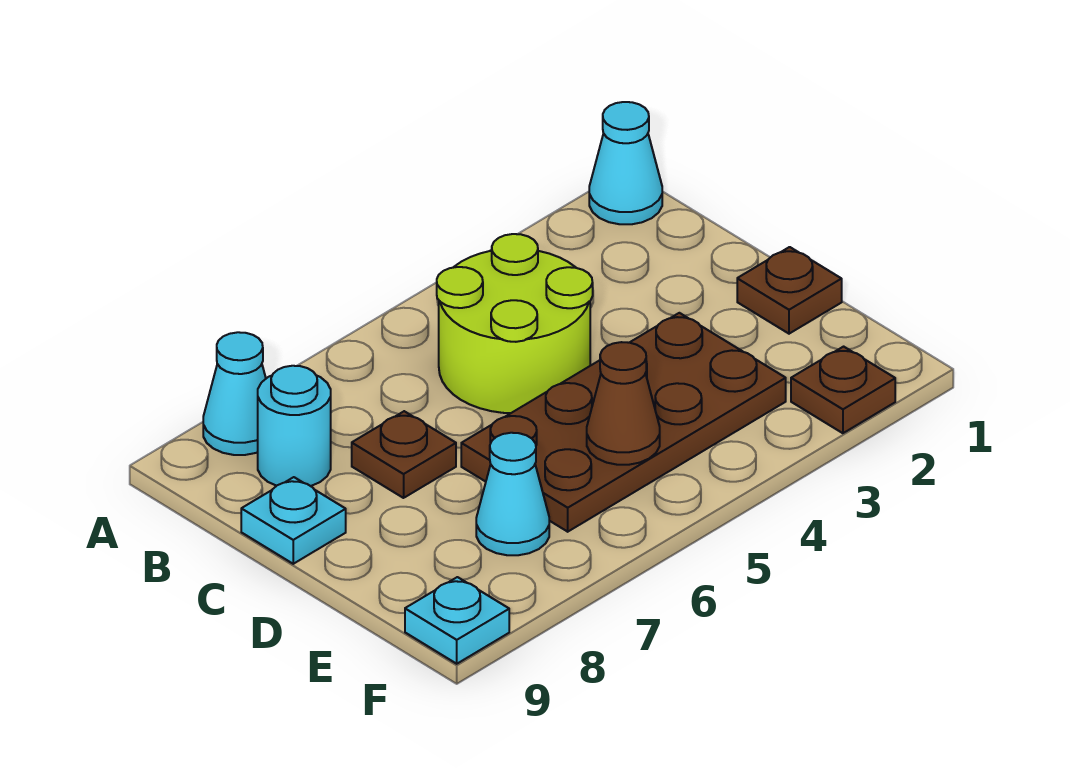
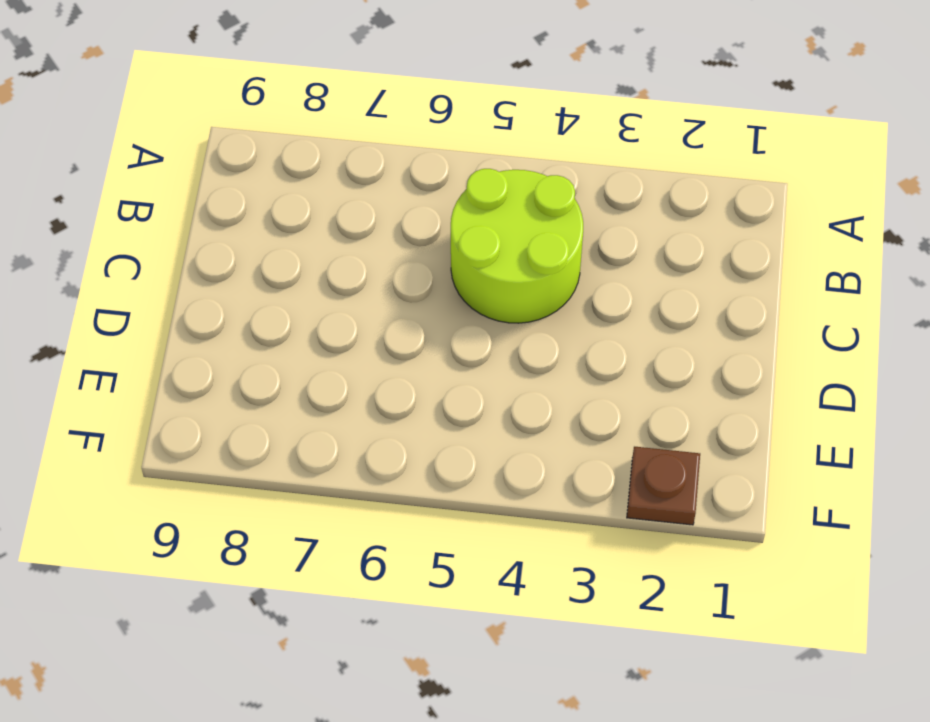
none -> cyan 1x1 cone [589,102,662,224]
none -> cyan 1x1 cone [203,332,266,455]
none -> cyan 1x1 round brick [258,366,331,486]

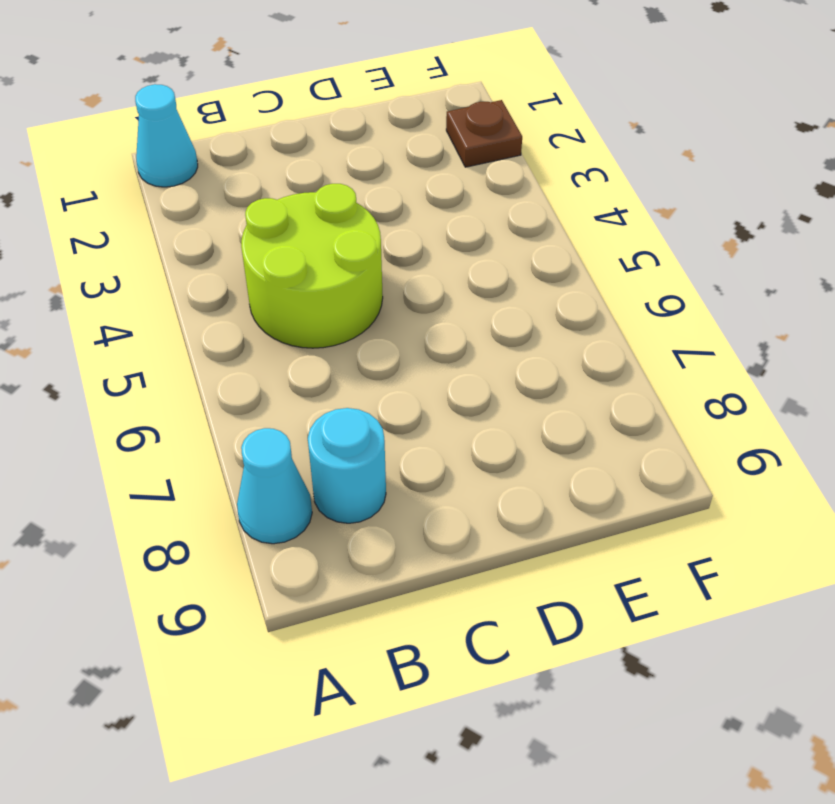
none -> brown 1x1 plate [352,411,456,498]
none -> cyan 1x1 plate [241,477,346,564]
none -> brown 1x1 plate [737,247,842,334]

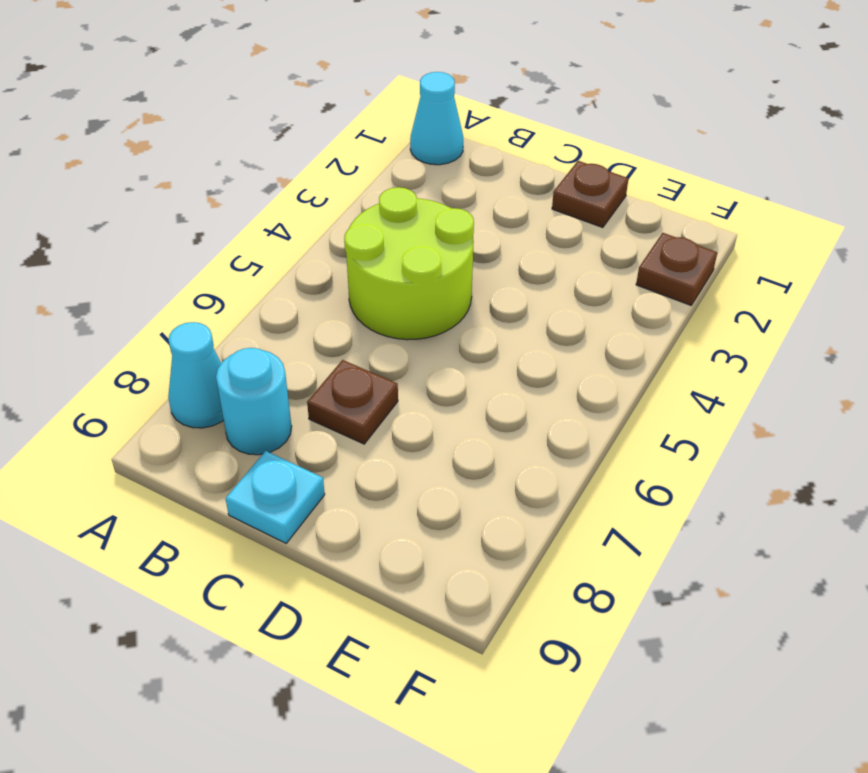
none -> brown 2x4 plate [461,313,786,532]
none -> cyan 1x1 cone [476,433,549,555]
none -> cyan 1x1 plate [405,577,509,664]

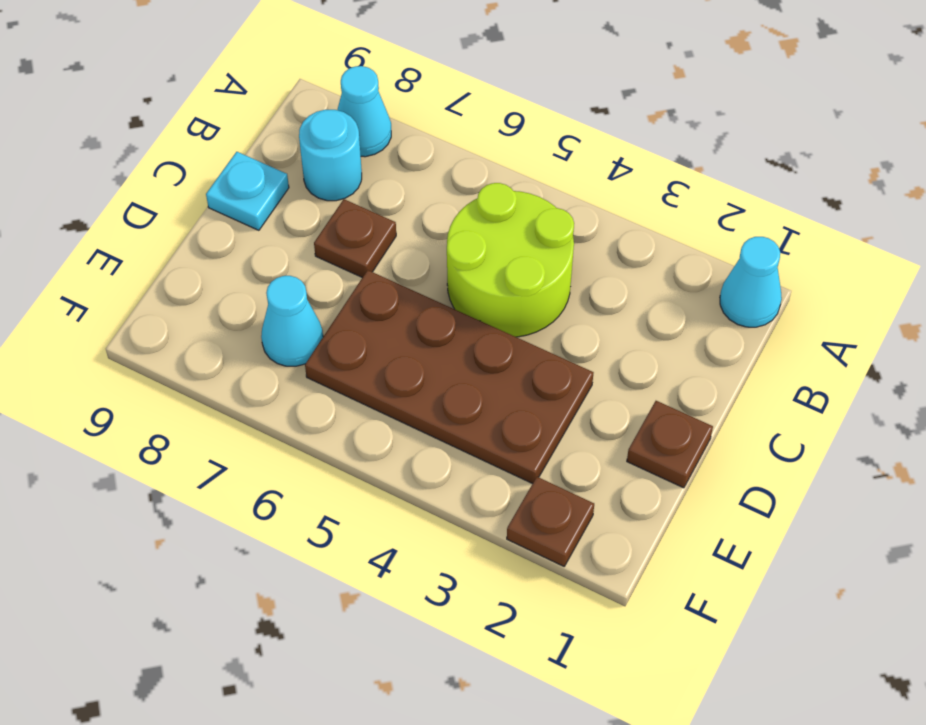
none -> cyan 1x1 plate [405,577,509,664]
none -> brown 1x1 cone [587,342,660,465]

